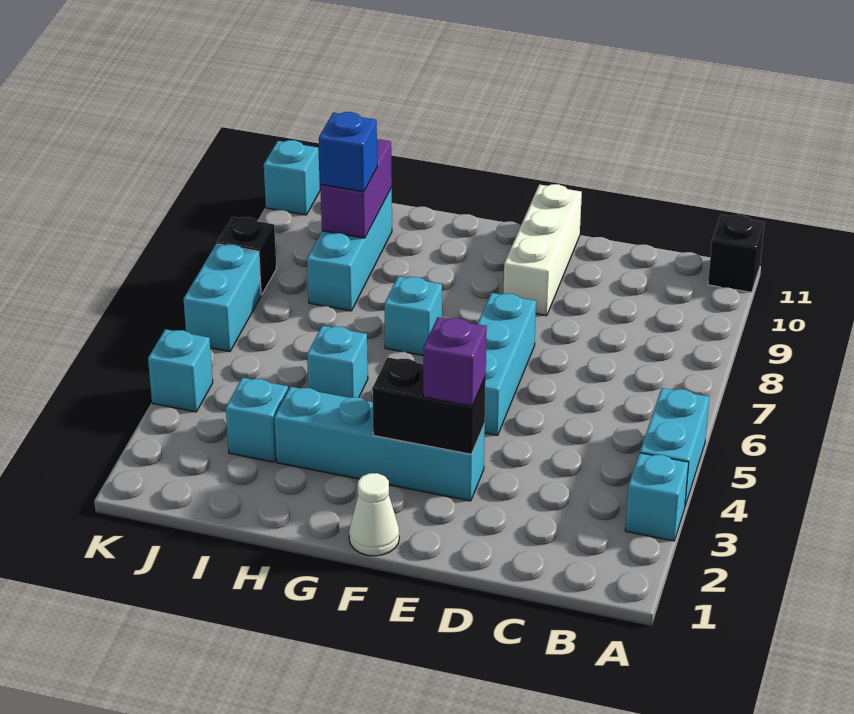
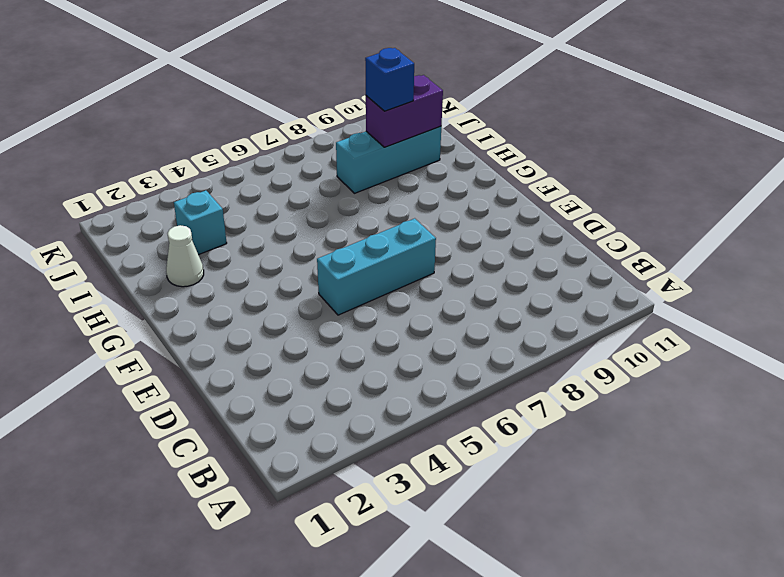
white 1x1 cone [166,225,204,287] -> white 1x1 cone moved to [349,473,399,556]
none -> cyan 1x1 brick [625,453,689,541]
none -> cyan 1x2 brick [640,388,709,505]
none -> black 1x1 brick [708,215,765,292]

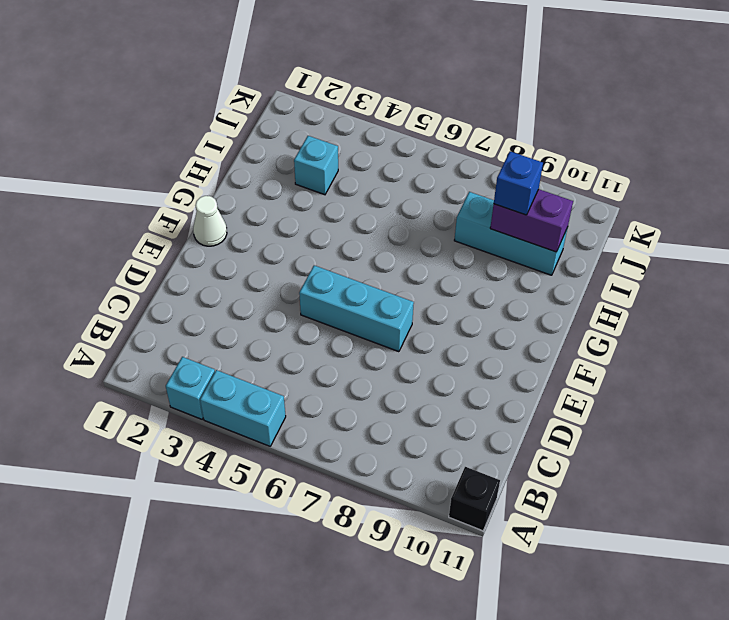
none -> cyan 1x4 brick [274,387,485,501]
none -> white 1x3 brick [504,184,582,316]
none -> cyan 1x1 brick [385,276,442,355]

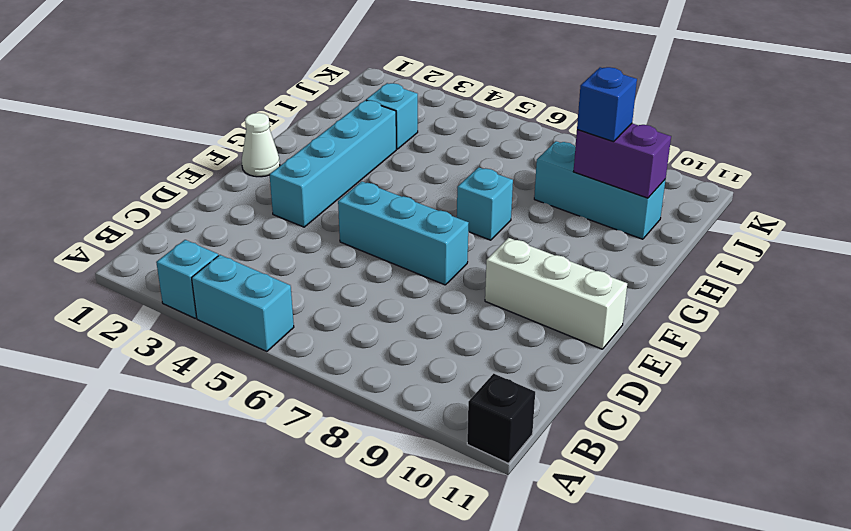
none -> cyan 1x1 brick [307,326,368,398]
none -> cyan 1x1 brick [148,329,213,412]
none -> cyan 1x2 brick [184,244,261,352]

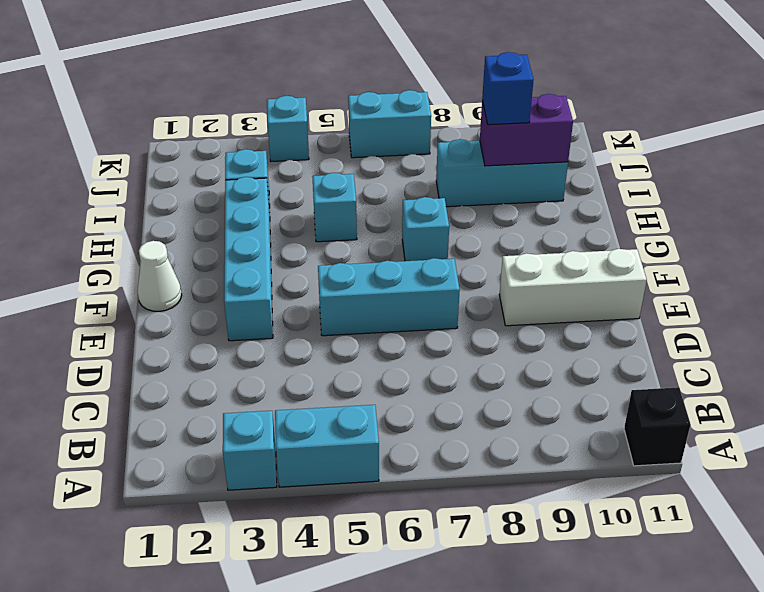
none -> black 1x1 brick [217,217,276,295]
none -> cyan 1x1 brick [264,140,320,215]
none -> black 1x2 brick [372,357,486,454]

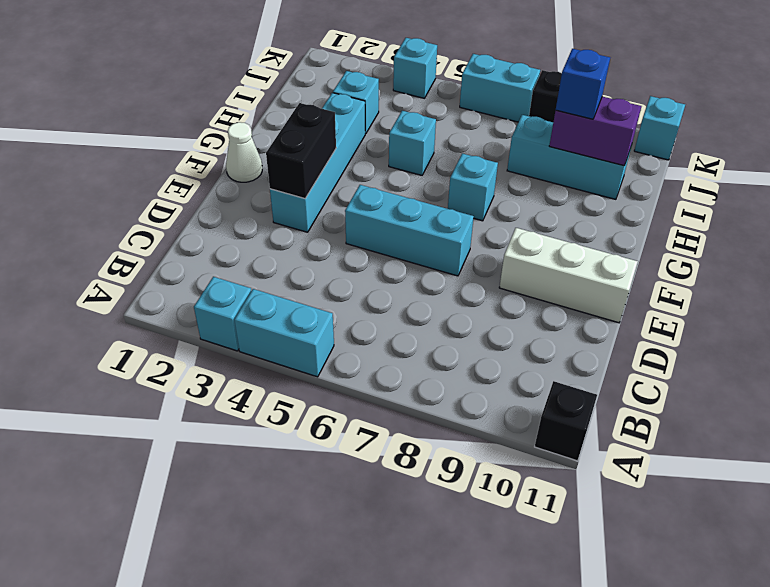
none -> purple 1x1 brick [423,317,487,406]

